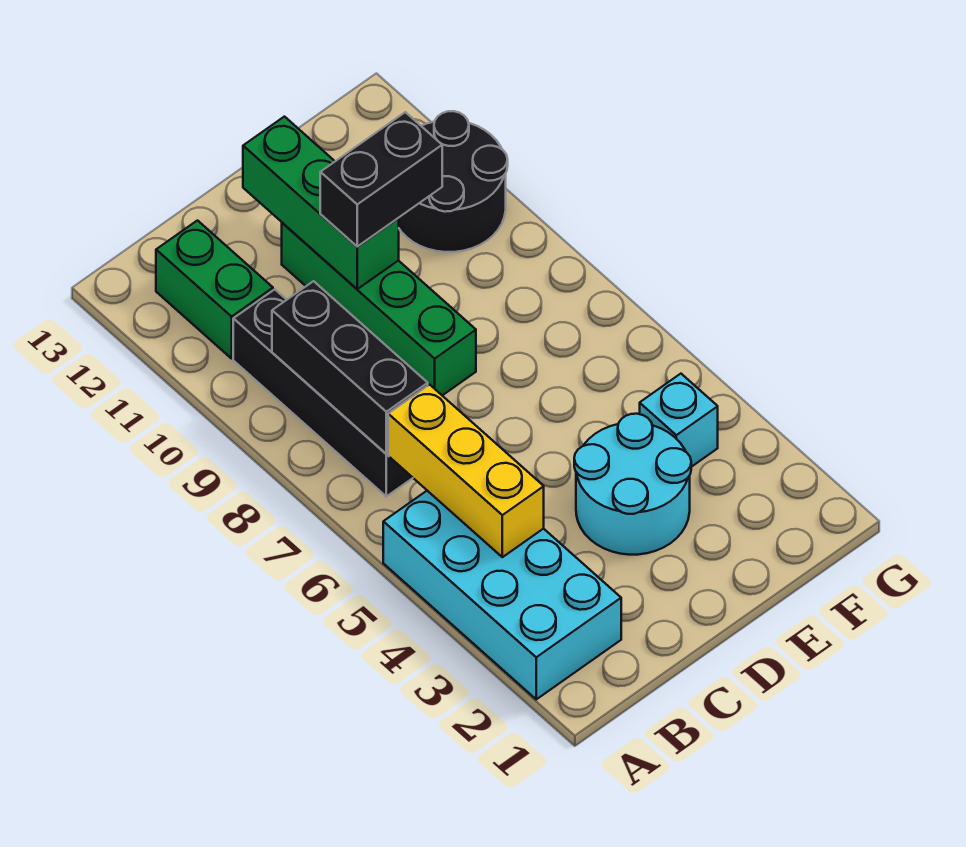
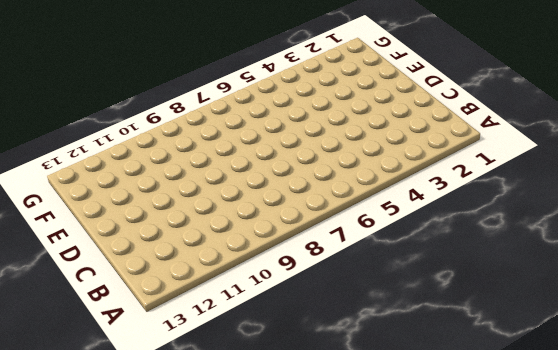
none -> cyan 2x4 brick [383,491,621,699]
none -> black 1x4 brick [233,289,413,496]

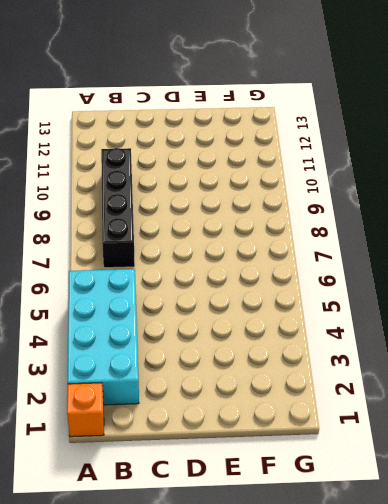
orange 1x1 brick [67,383,104,437] -> none
none -> green 1x2 brick [156,221,273,358]
none -> cyan 2x2 round brick [574,414,691,555]

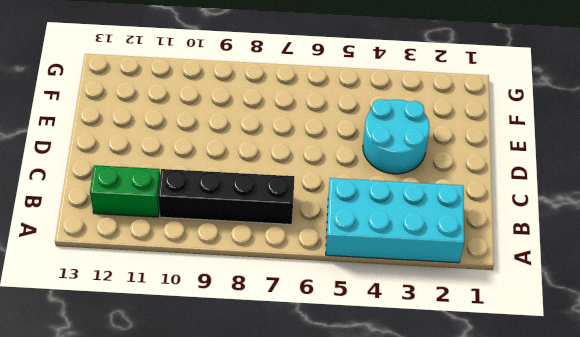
none -> green 1x4 brick [282,223,476,395]
none -> cyan 1x1 brick [640,374,718,467]

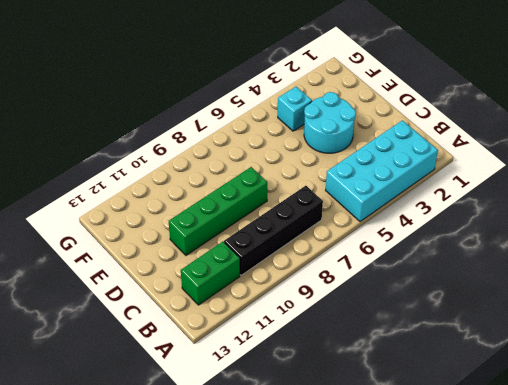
none -> black 2x2 round brick [399,111,508,252]
none -> yellow 1x3 brick [388,385,544,557]

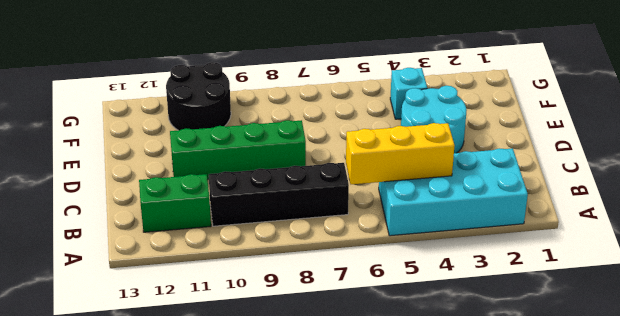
none -> black 1x3 brick [272,281,428,454]
none -> green 1x3 brick [243,117,399,289]

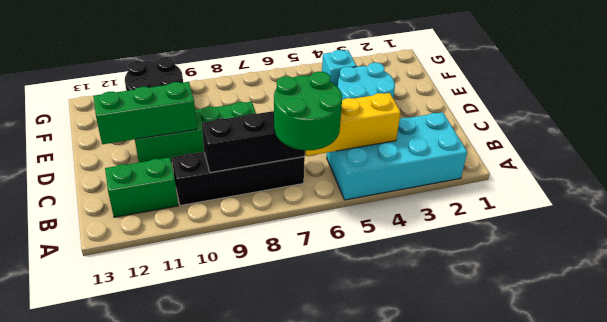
green 2x2 round brick [274,72,342,150] -> none
none -> black 1x2 brick [320,112,442,246]

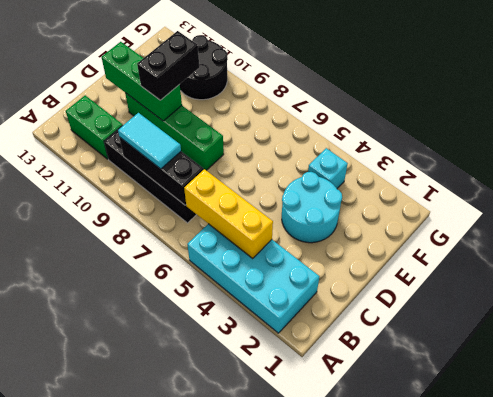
cyan 1x2 tile [118,113,181,169] -> none

